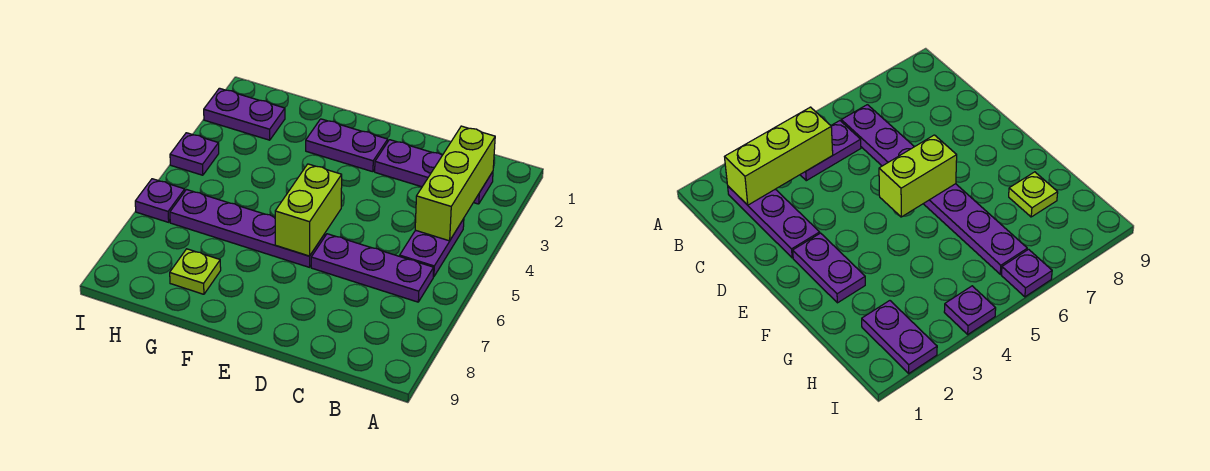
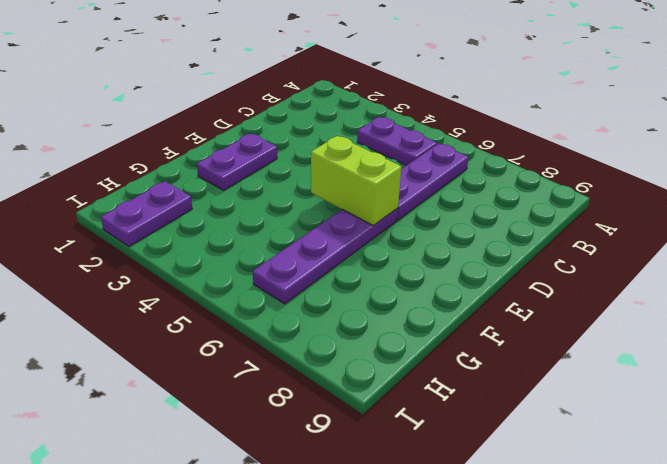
none -> purple 1x3 plate [375,140,493,204]
none -> lime 1x1 plate [170,249,221,294]

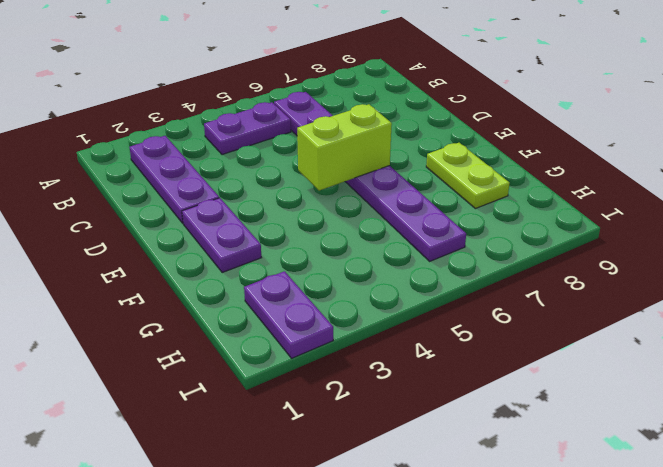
lime 1x2 plate [426,143,510,209] -> lime 1x1 plate [170,249,221,294]
none -> purple 1x1 plate [170,133,219,175]
none -> purple 1x1 plate [135,179,185,222]

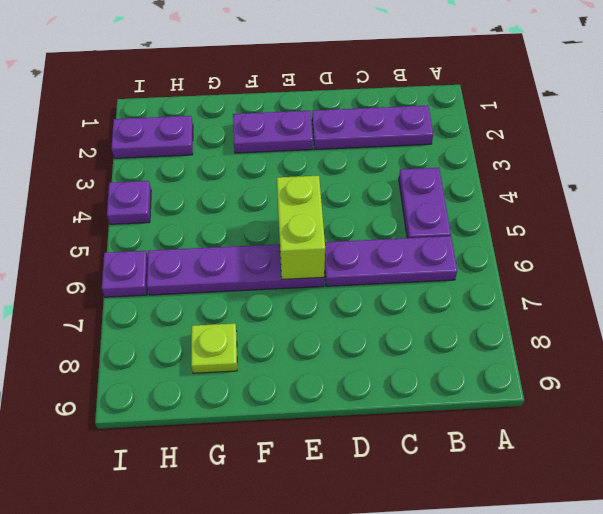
none -> lime 1x3 brick [415,126,495,241]

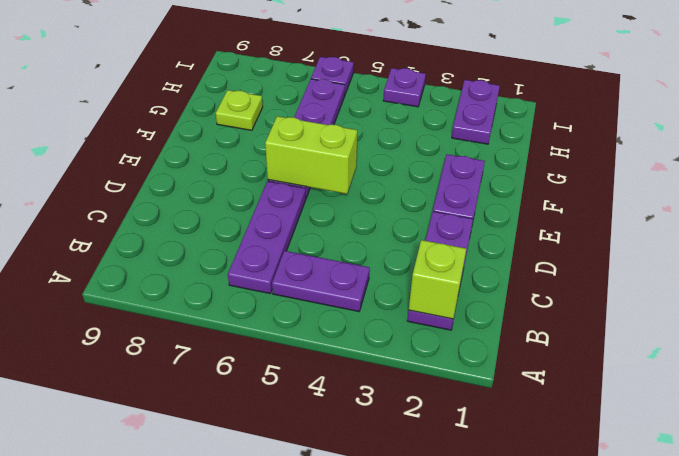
lime 1x1 brick [409,240,466,319] -> lime 1x3 brick [415,126,495,241]

